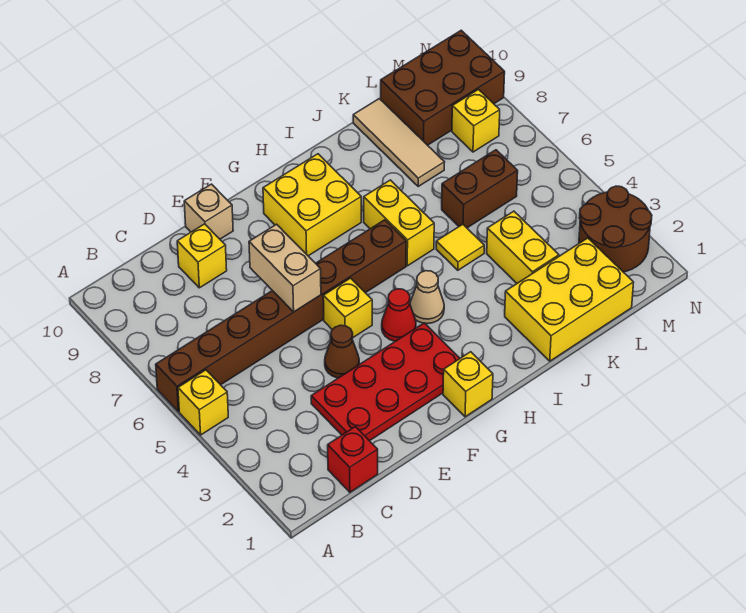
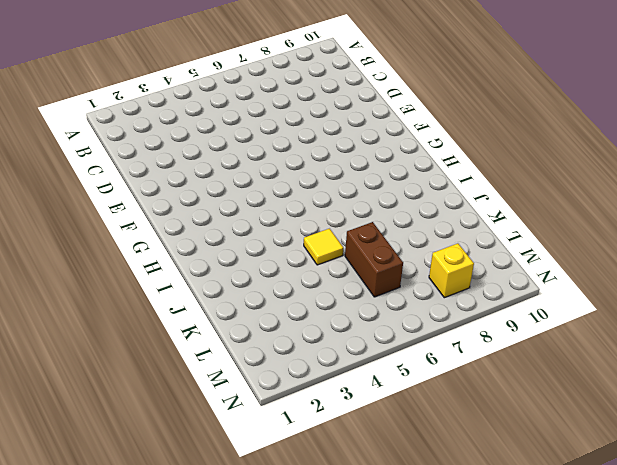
none -> yellow 1x1 brick [178,370,228,435]
none -> brown 1x8 brick [156,220,406,412]
none -> red 1x1 brick [328,427,378,492]

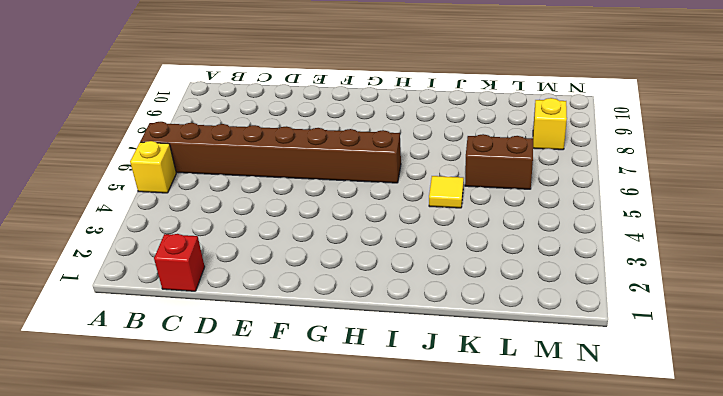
none -> red 2x4 plate [311,323,460,441]
none -> yellow 1x1 brick [177,224,227,288]
none -> brown 1x1 cone [325,325,359,378]

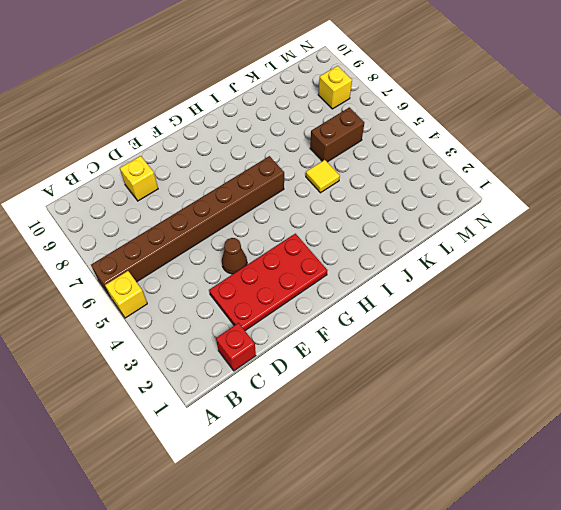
none -> tan 1x1 brick [184,184,233,239]
none -> yellow 1x1 brick [323,278,372,337]
none -> yellow 1x1 brick [443,352,493,417]

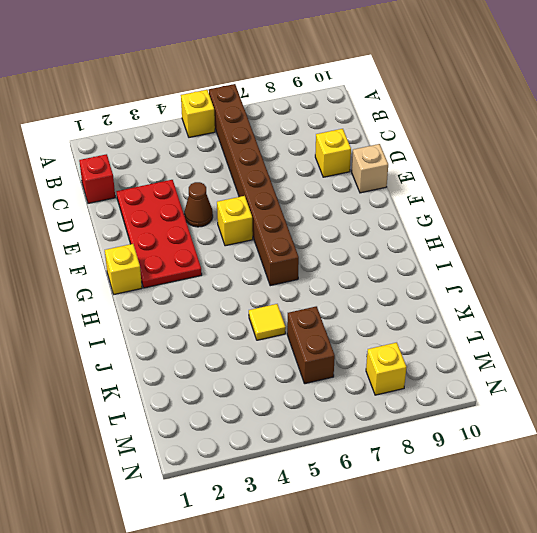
none -> red 1x1 cone [382,289,416,341]
none -> yellow 2x2 brick [263,154,361,256]
none -> tan 1x1 cone [410,271,444,324]

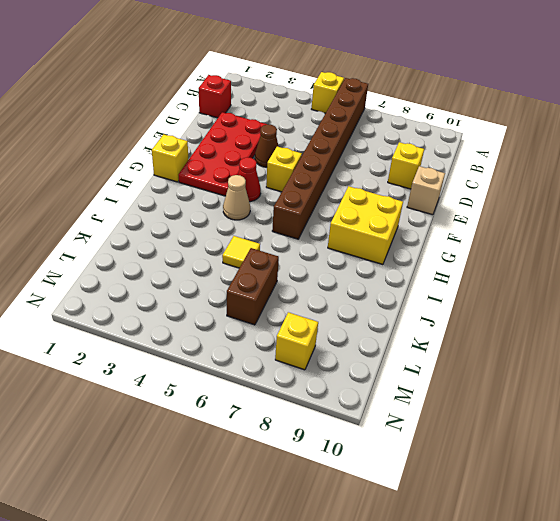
none -> yellow 1x2 brick [364,180,434,266]
none -> yellow 2x3 brick [505,238,634,361]
none -> yellow 1x2 brick [487,211,559,283]

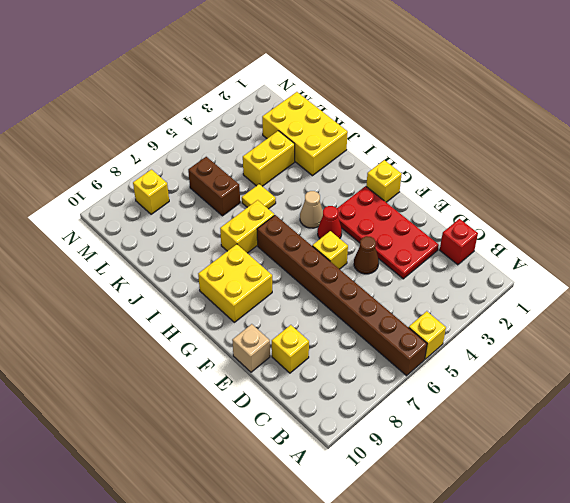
none -> tan 1x3 tile [353,99,445,186]
none -> brown 2x3 brick [381,30,505,145]
none -> brown 2x2 round brick [579,186,652,272]

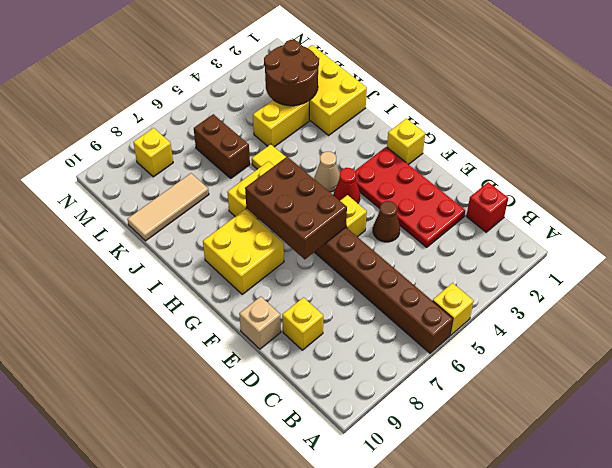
brown 2x3 brick [245,157,347,259] -> brown 2x3 brick moved to [381,30,505,145]
brown 2x2 round brick [264,40,319,106] -> brown 2x2 round brick moved to [579,186,652,272]
none -> tan 1x2 brick [249,224,321,312]

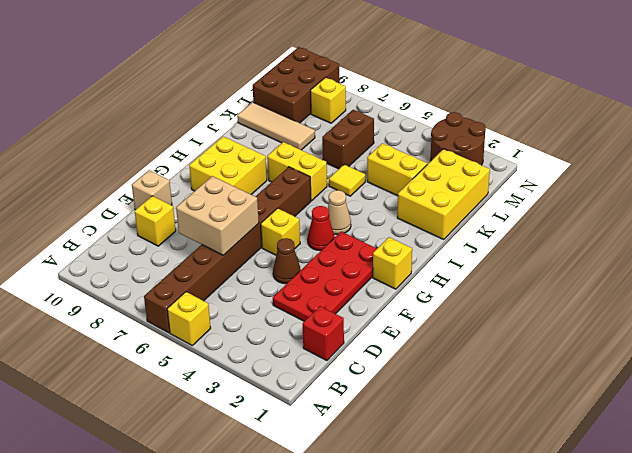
tan 2x2 brick [176,176,259,255] -> tan 1x2 brick [249,224,321,312]

